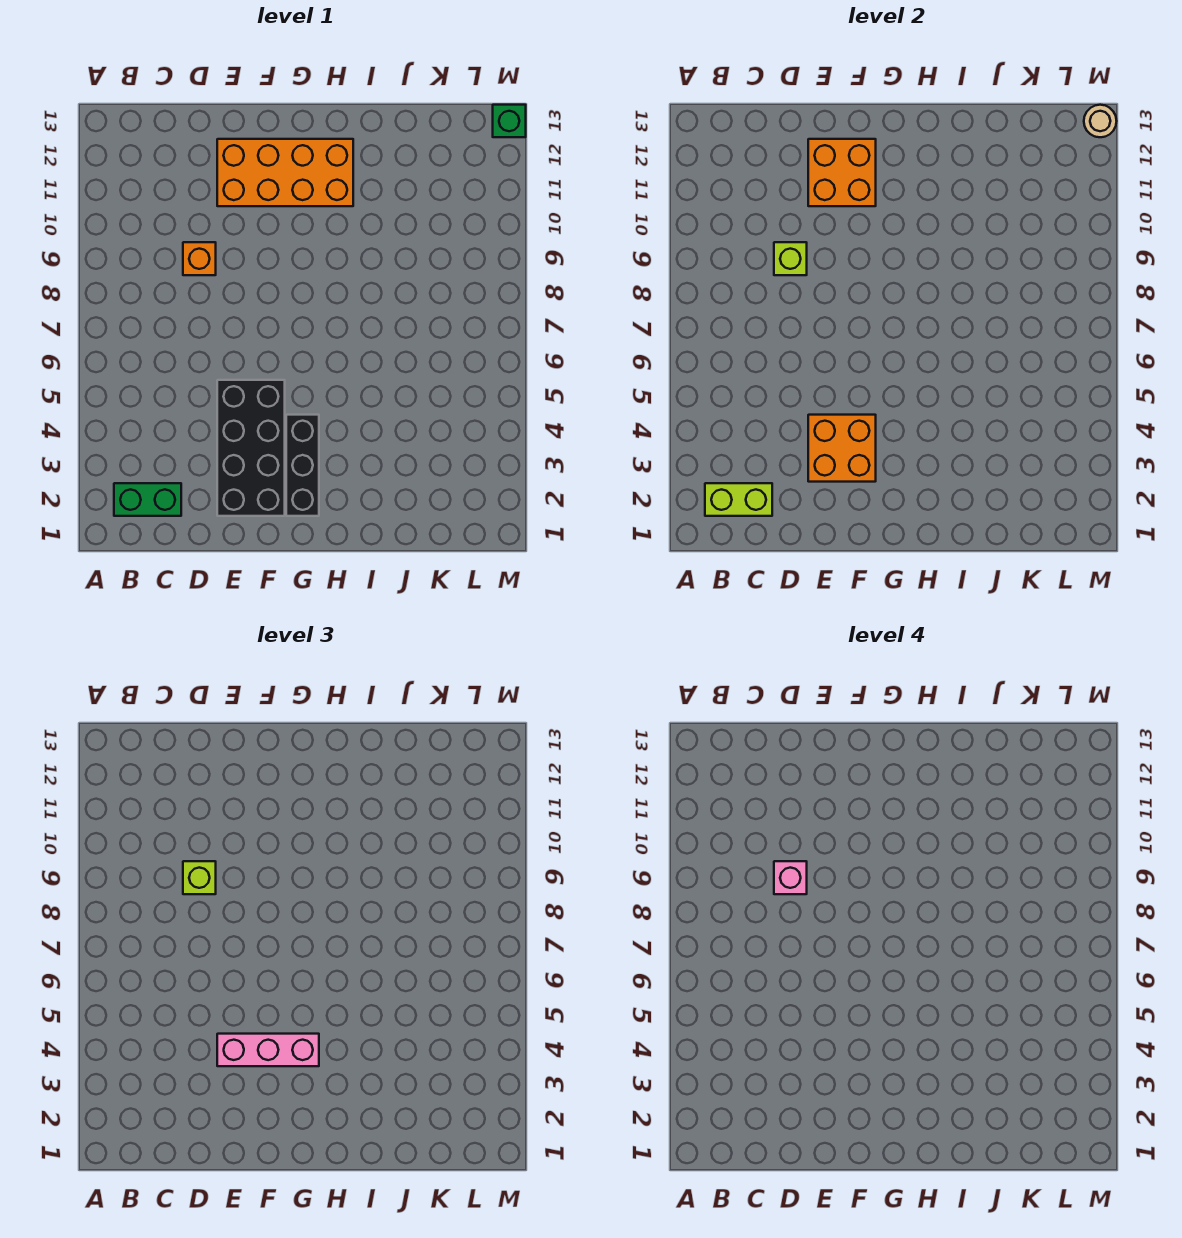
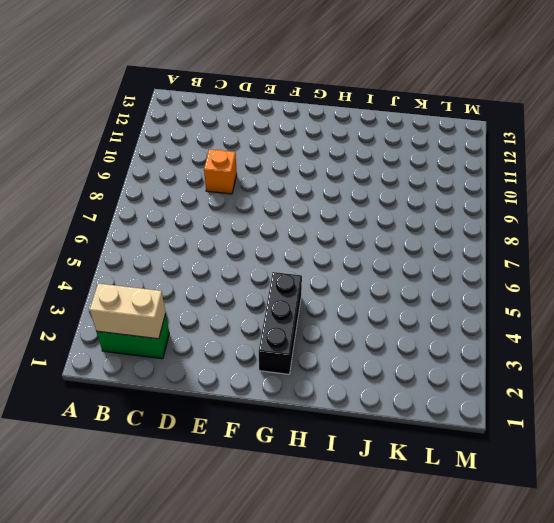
tan 1x2 brick [90,283,166,339] -> lime 1x2 brick [705,483,772,516]
none -> black 2x4 brick [217,380,285,516]
none -> orange 2x4 brick [217,139,353,206]
none -> green 1x1 brick [493,105,526,137]

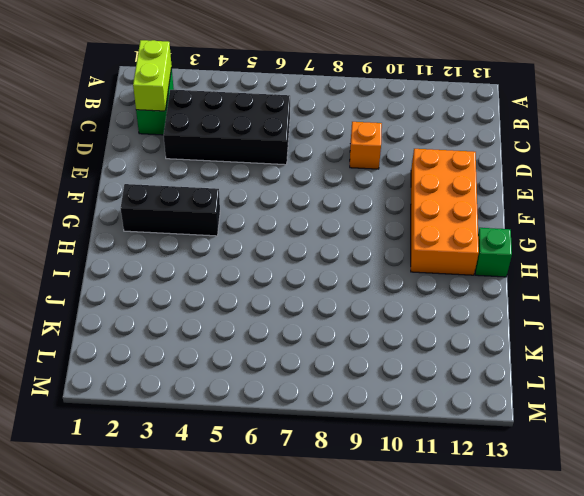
black 2x4 brick [164,90,290,165] -> black 2x4 brick moved to [217,380,285,516]
green 1x1 brick [475,228,512,277] -> green 1x1 brick moved to [493,105,526,137]
none -> lime 1x1 brick [774,242,807,275]
none -> orange 2x2 brick [808,415,876,482]
none -> orange 2x2 brick [808,139,876,206]

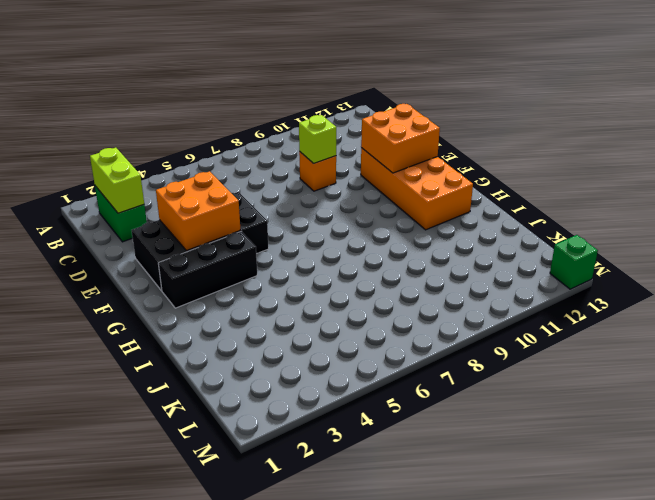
none -> tan 1x1 round brick [1084,105,1117,137]
none -> lime 1x1 brick [183,861,216,894]
none -> pink 1x3 brick [217,1034,319,1066]

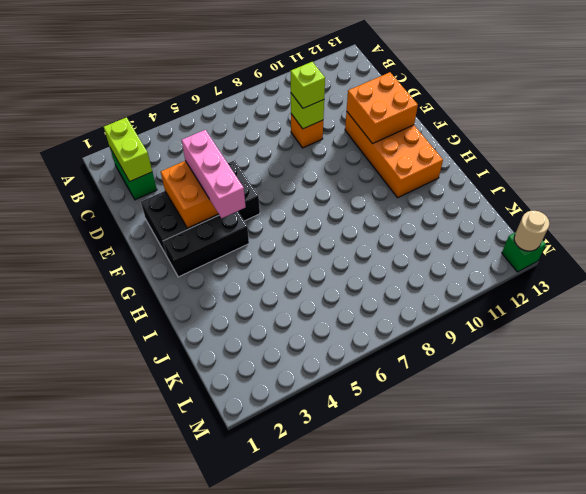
none -> pink 1x1 brick [774,861,807,894]

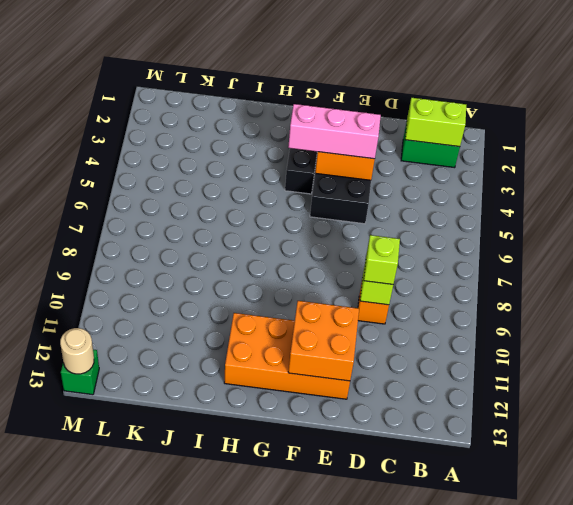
none -> pink 1x1 brick [774,861,807,894]

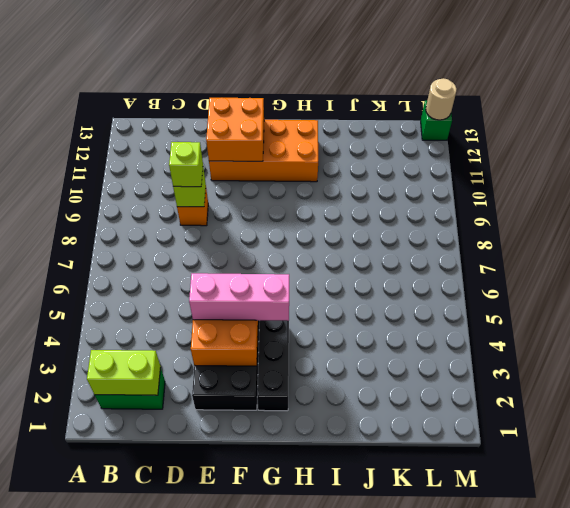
none -> pink 1x1 brick [774,861,807,894]

